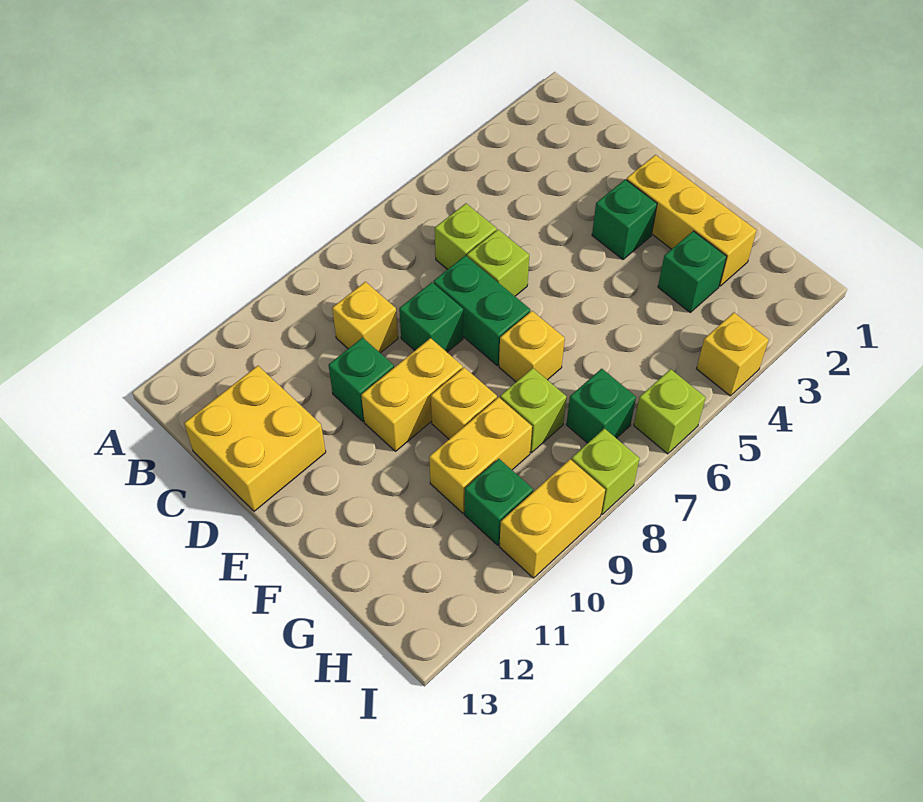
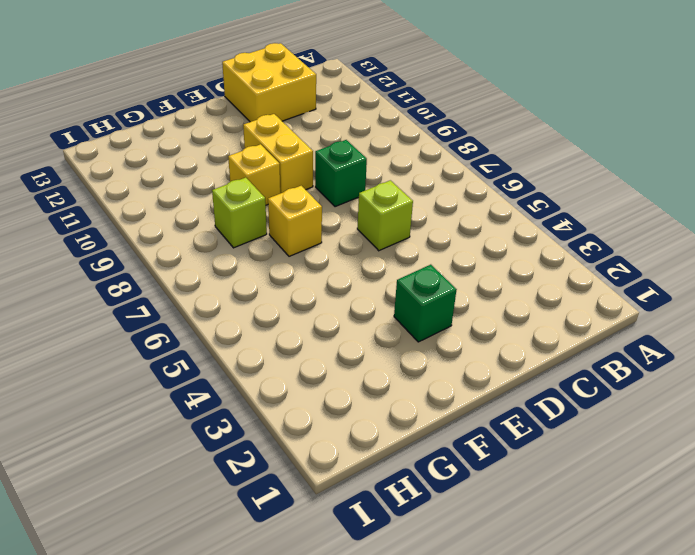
none -> lime 1x1 brick [435,203,497,270]
none -> yellow 1x1 brick [332,282,398,353]
none -> green 1x2 brick [434,255,530,365]

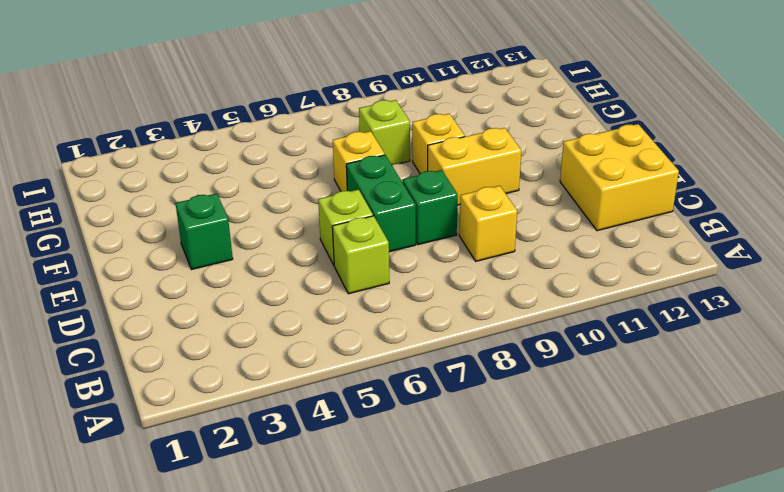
none -> green 1x1 brick [329,338,394,421]
none -> yellow 1x3 brick [626,155,756,286]
none -> green 1x1 brick [658,231,727,312]

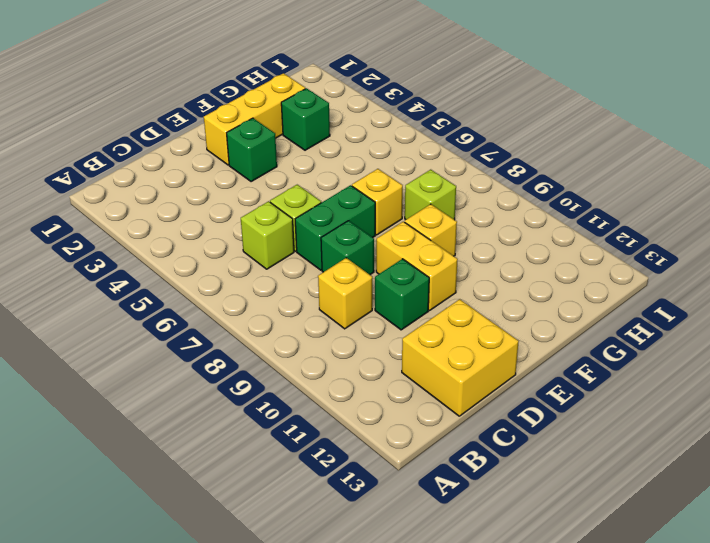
none -> yellow 1x2 brick [429,397,532,513]
none -> green 1x1 brick [566,369,636,443]
none -> green 1x1 brick [464,459,533,545]

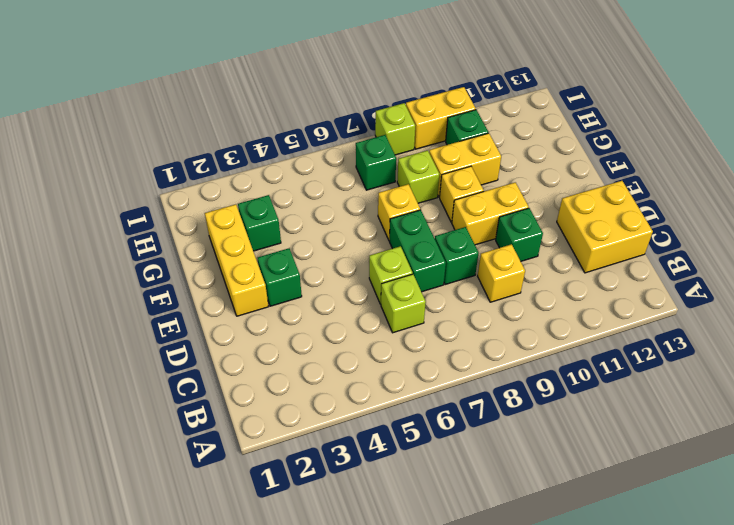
none -> yellow 1x1 brick [697,313,769,396]
none -> lime 1x1 brick [634,369,706,454]

